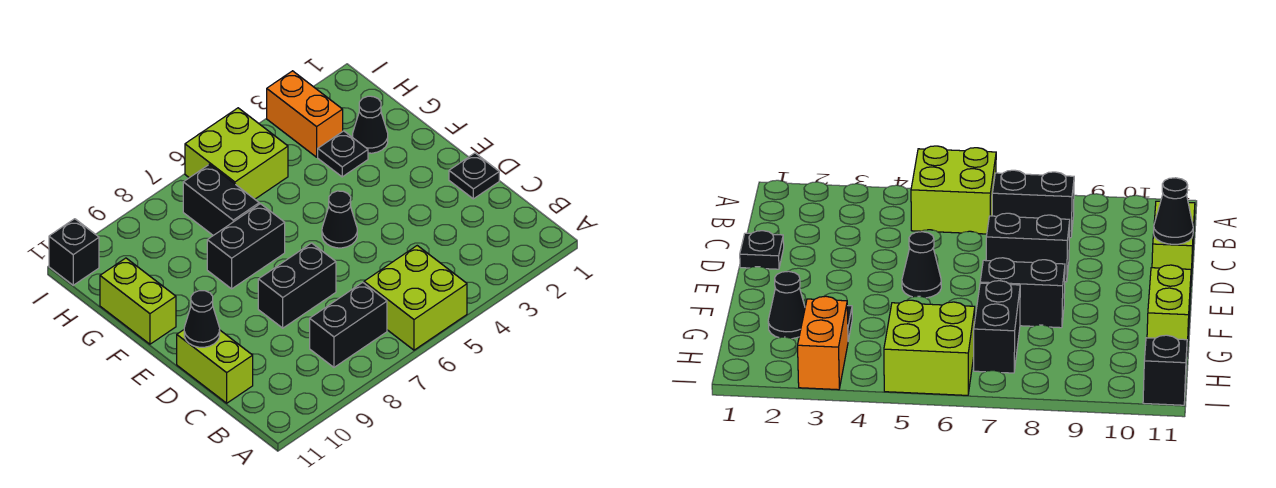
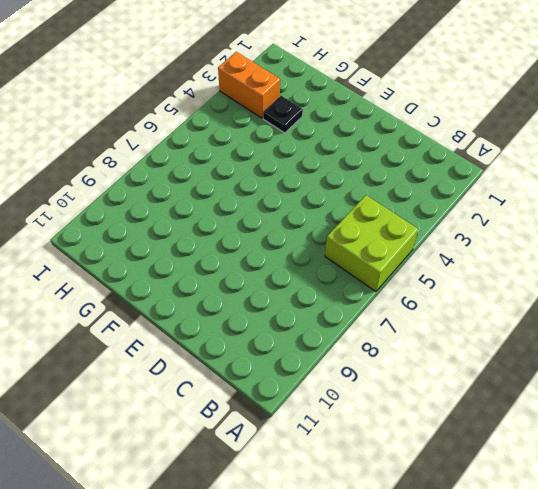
none -> black 1x2 brick [310,282,387,367]
none -> lime 1x2 brick [177,330,253,403]
none -> black 1x1 plate [449,153,499,199]

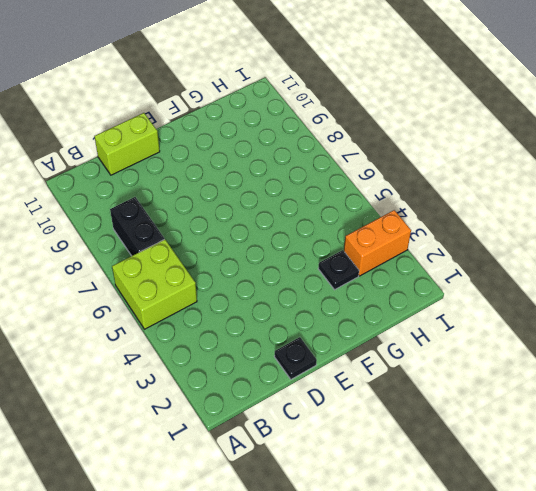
none -> black 1x2 brick [258,243,336,328]
none -> black 1x1 cone [322,191,357,248]
none -> black 1x2 brick [207,204,285,289]

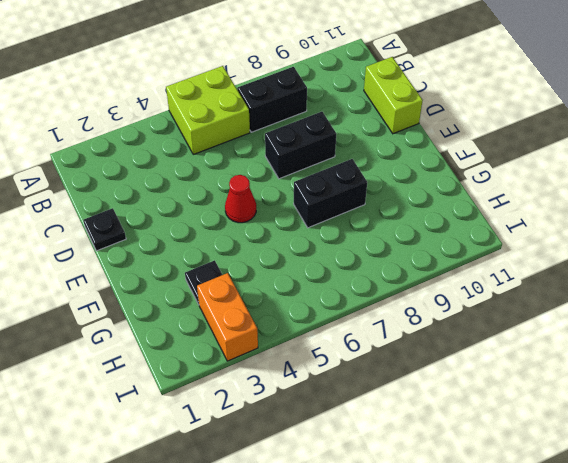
red 1x1 cone [225,175,256,223] -> black 1x1 cone [322,191,357,248]
none -> lime 1x2 brick [100,258,176,344]
none -> black 1x1 cone [353,96,388,153]
none -> black 1x2 brick [183,165,259,235]

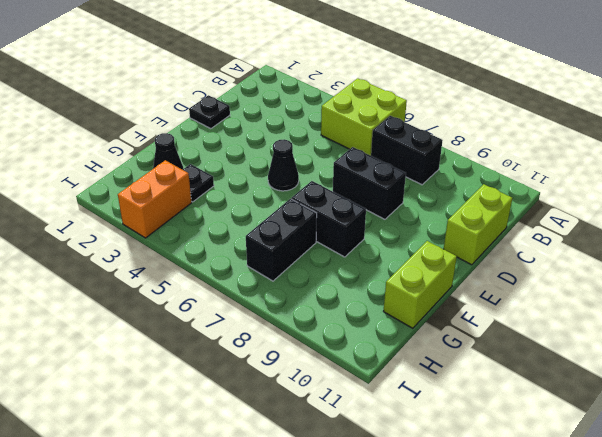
none -> lime 2x2 brick [185,108,288,199]
none -> black 1x1 brick [49,219,99,285]
none -> black 1x1 cone [184,291,220,347]

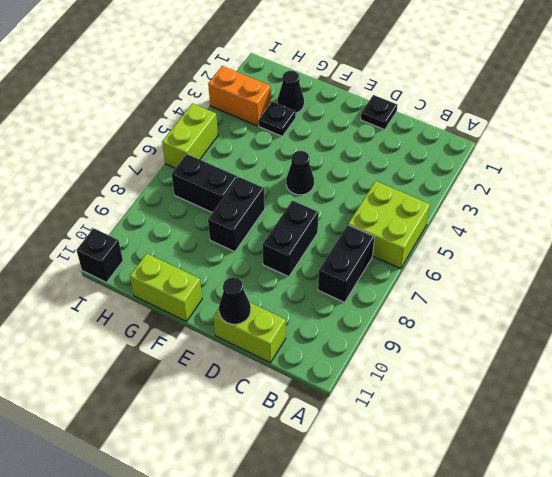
lime 1x2 brick [162,103,218,168] -> lime 2x2 brick [185,108,288,199]

